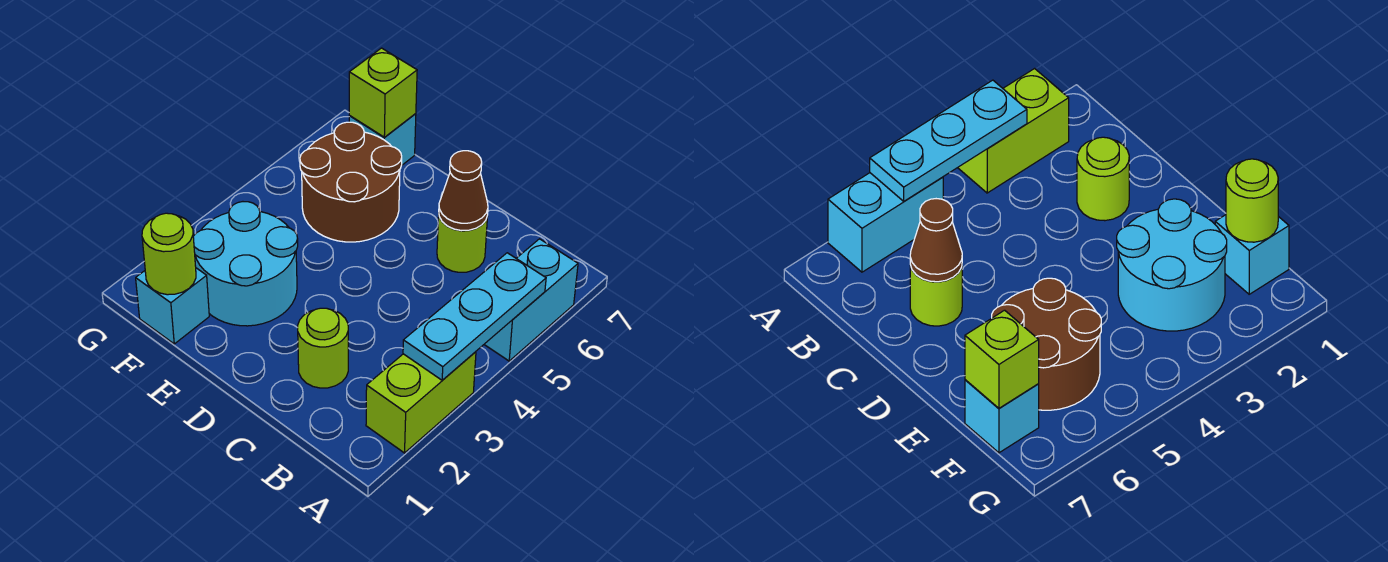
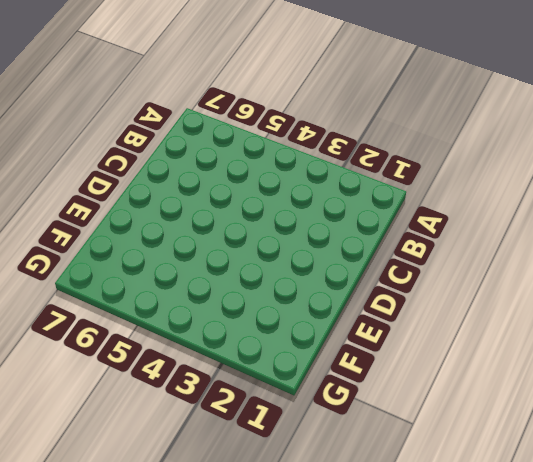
none -> lime 1x2 brick [366,352,476,453]
none -> cyan 1x2 brick [484,239,578,361]
none -> lime 1x1 round brick [298,308,348,388]

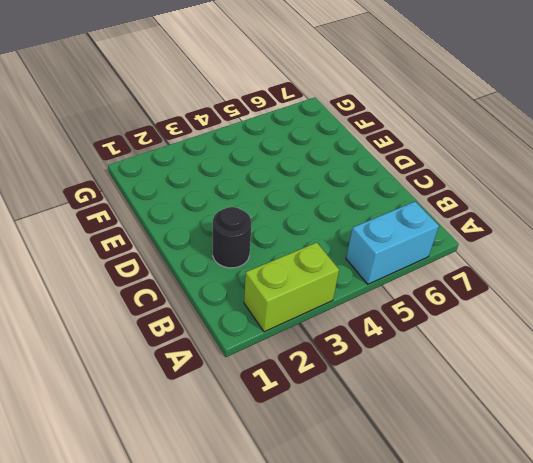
black 1x1 round brick [213,207,252,268] -> lime 1x1 round brick [298,308,348,388]
none -> lime 1x1 round brick [437,216,488,272]
none -> cyan 2x2 round brick [193,202,298,326]
none -> brown 2x2 round brick [300,122,402,242]

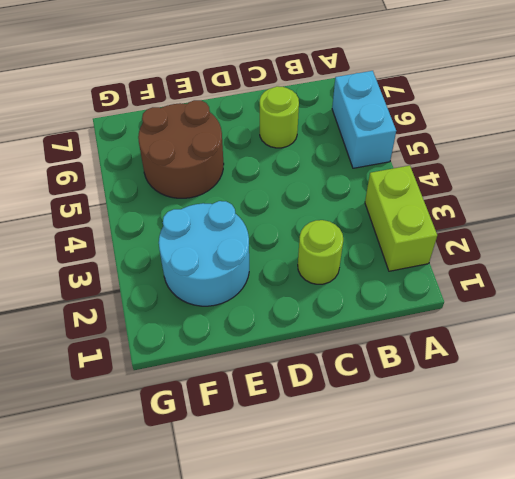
none -> cyan 1x1 brick [136,268,209,344]
none -> cyan 1x1 brick [349,114,416,165]
none -> cyan 1x3 plate [403,253,546,380]

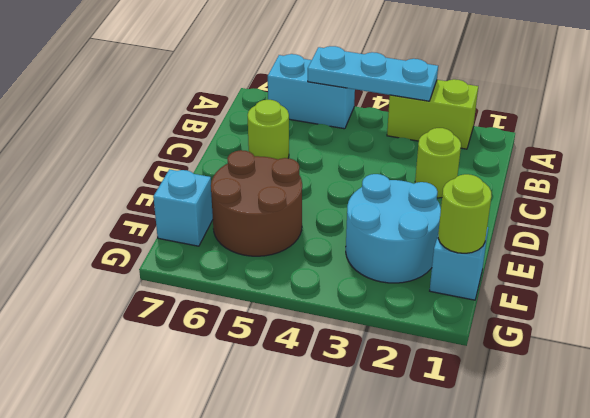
none -> brown 1x1 cone [439,151,488,231]
none -> lime 1x1 brick [349,48,417,137]

